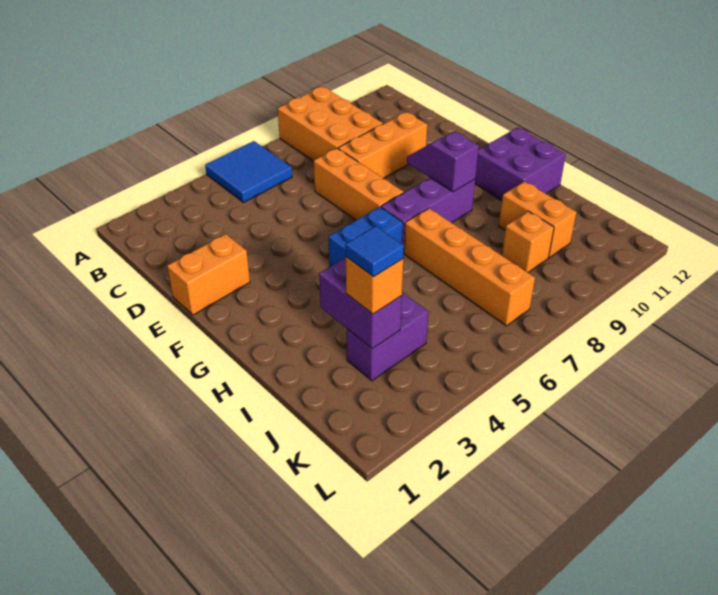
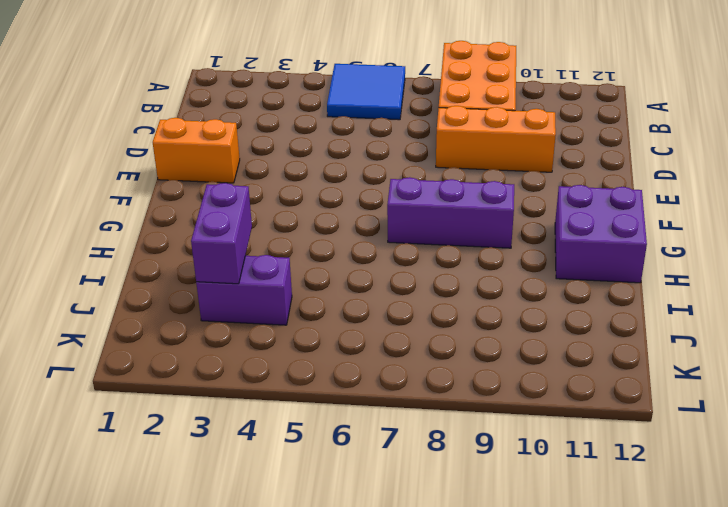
none -> orange 1x3 brick [314,148,404,220]
none -> blue 1x2 brick [328,207,403,267]
none -> orange 1x4 brick [404,208,535,326]

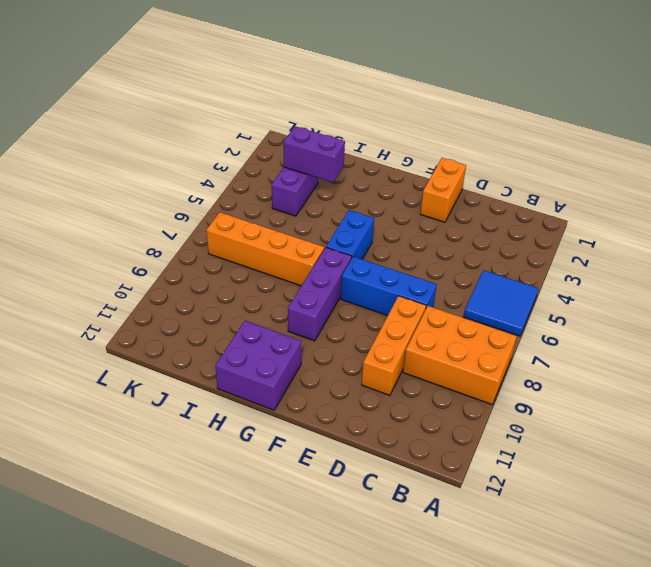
blue 1x3 brick [341,256,437,316] -> orange 1x3 brick [314,148,404,220]
none -> orange 1x2 brick [499,181,577,258]
none -> orange 1x1 brick [502,211,554,272]
none -> purple 1x2 slope [407,131,479,192]

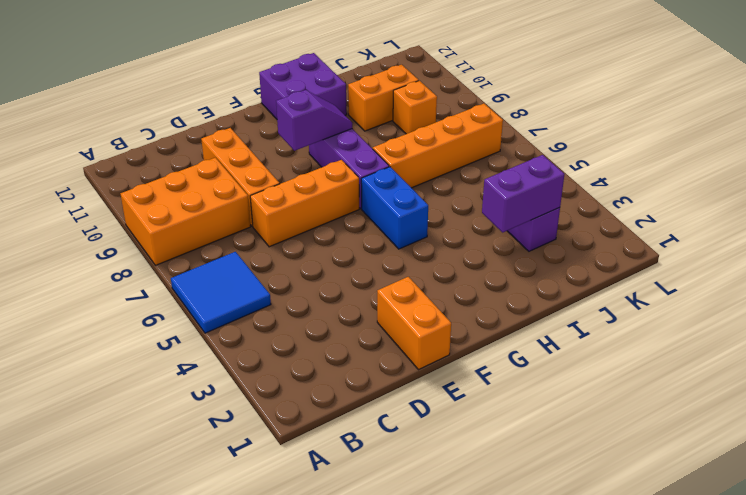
purple 1x2 slope [276,90,352,151] -> purple 1x2 slope turned to [407,131,479,192]
none -> orange 1x1 brick [346,257,403,314]
none -> blue 1x1 tile [345,226,404,277]

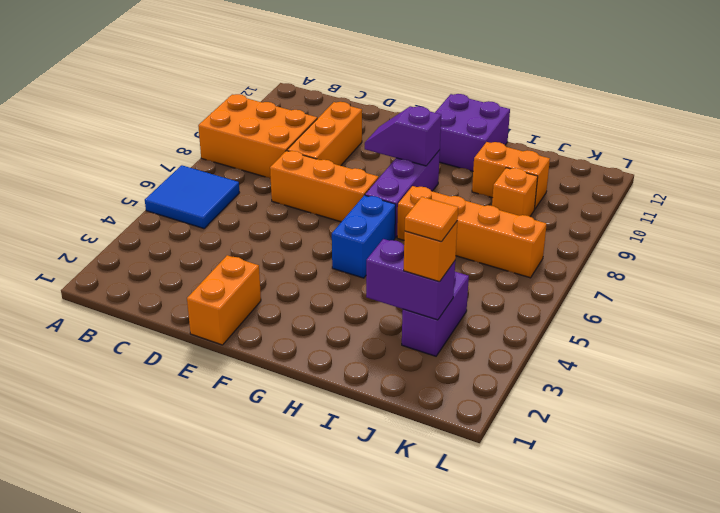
orange 1x1 tile [405,197,458,242] -> blue 1x1 tile [345,226,404,277]

